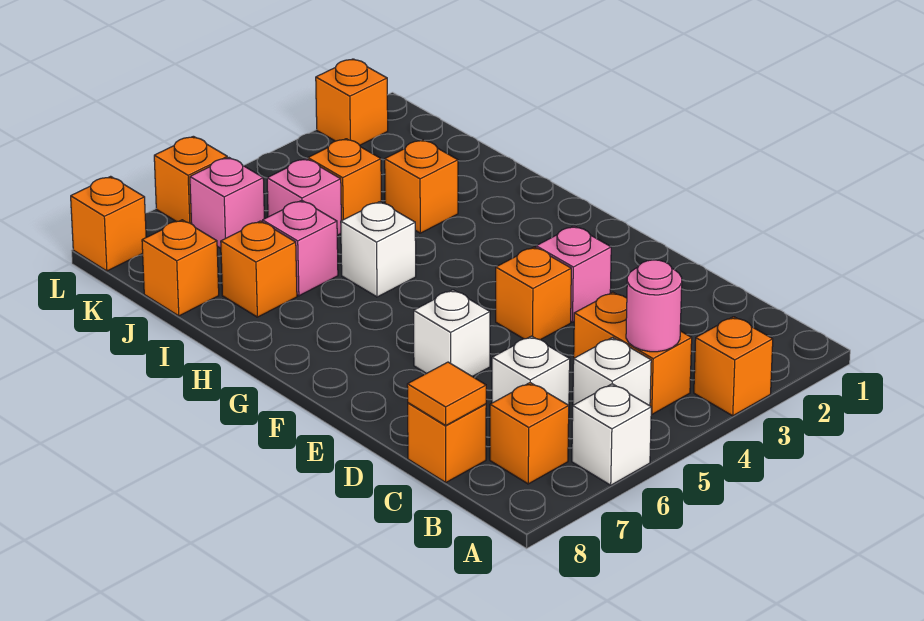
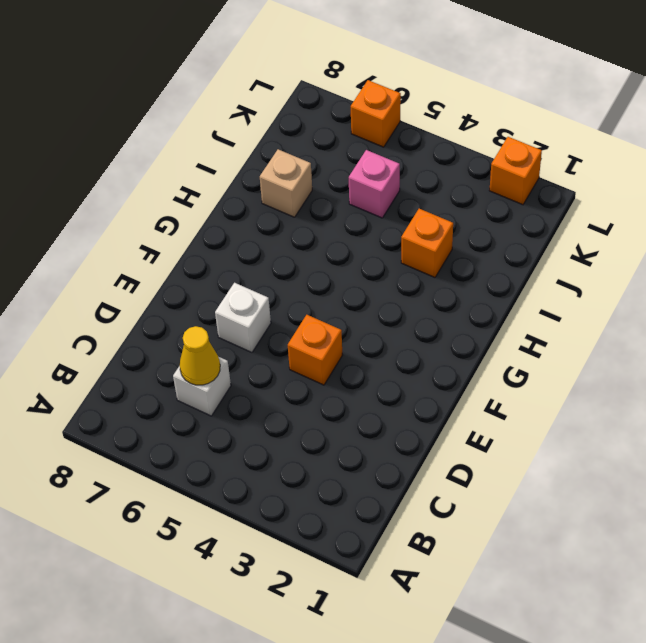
yellow 1x1 cone [180,326,220,385] -> none
tan 1x1 brick [260,149,312,217] -> orange 1x1 brick [221,221,297,317]
none -> orange 1x1 brick [694,317,773,416]
none -> white 1x1 brick [572,384,652,485]
none -> orange 1x2 brick [574,292,692,414]

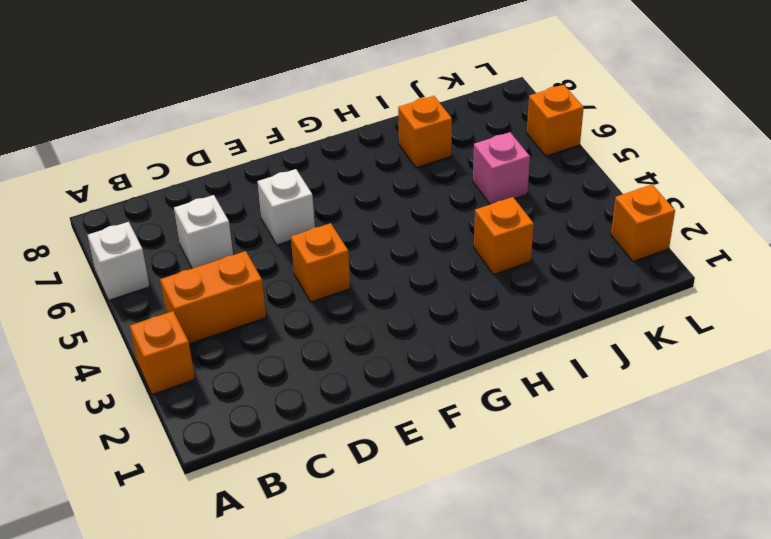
none -> white 1x1 brick [573,337,651,406]
none -> orange 1x1 brick [490,383,569,484]
none -> orange 1x1 brick [408,403,486,482]

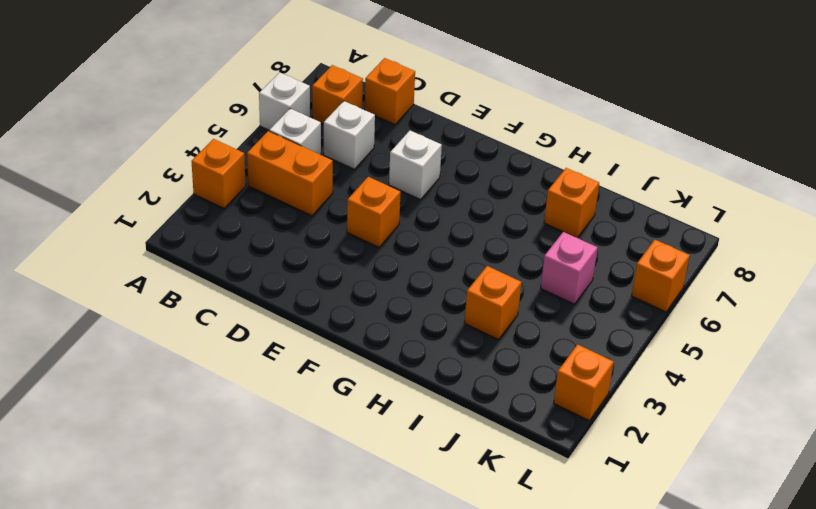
none -> pink 1x1 brick [536,226,611,322]
none -> white 1x1 brick [341,202,416,297]
none -> pink 1x1 brick [263,200,338,296]

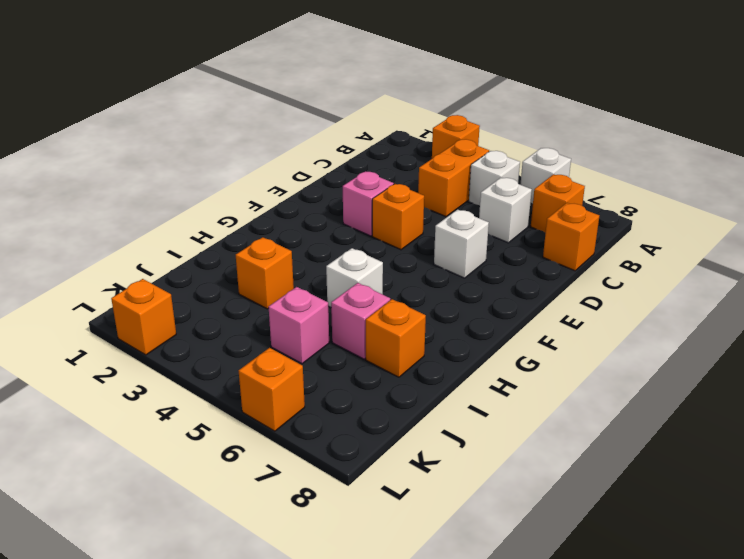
none -> orange 1x1 brick [308,139,381,221]
none -> orange 1x1 brick [142,220,219,316]
none -> pink 1x1 brick [190,158,264,248]

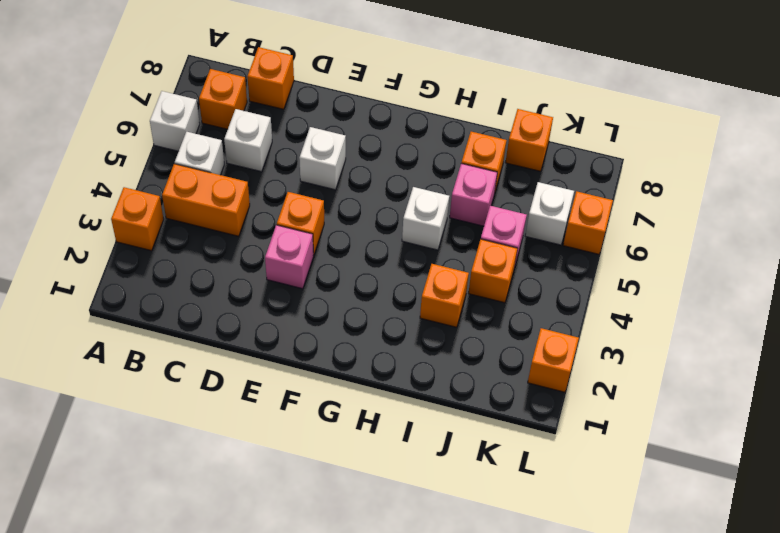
white 1x1 brick [525,182,574,245] -> pink 1x1 brick [190,158,264,248]
none -> orange 1x1 brick [71,176,146,271]
none -> pink 1x1 round brick [626,260,682,352]
none -> orange 1x1 tile [407,362,486,425]

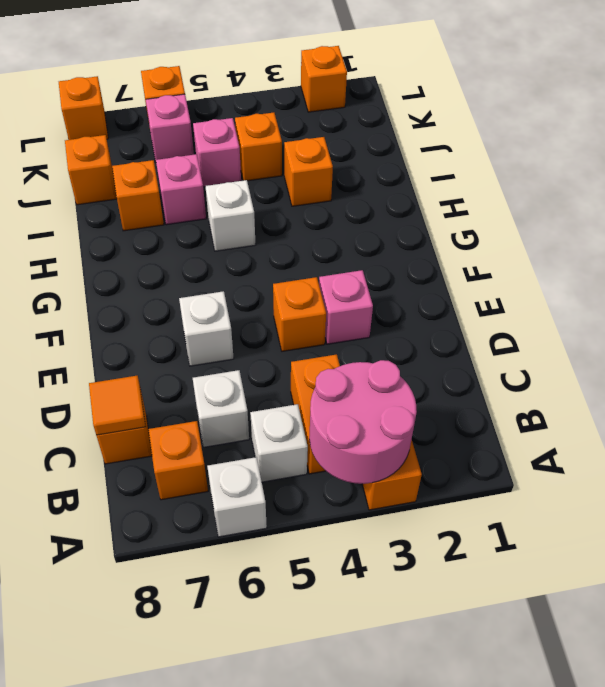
pink 2x2 round brick [309,360,417,484] -> pink 1x1 round brick [626,260,682,352]

